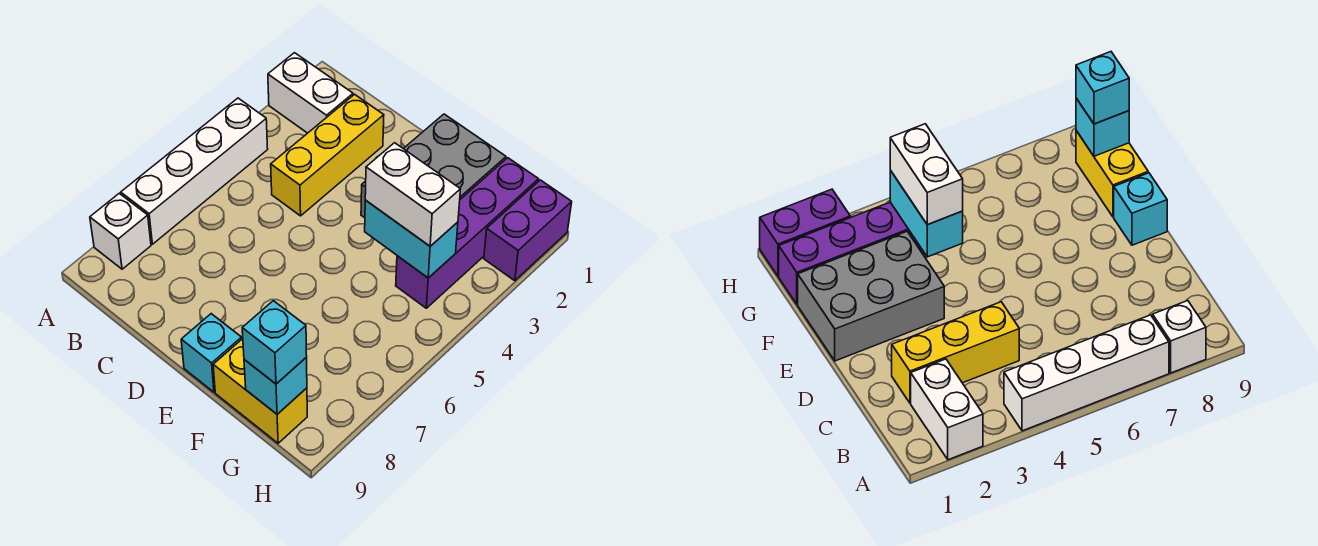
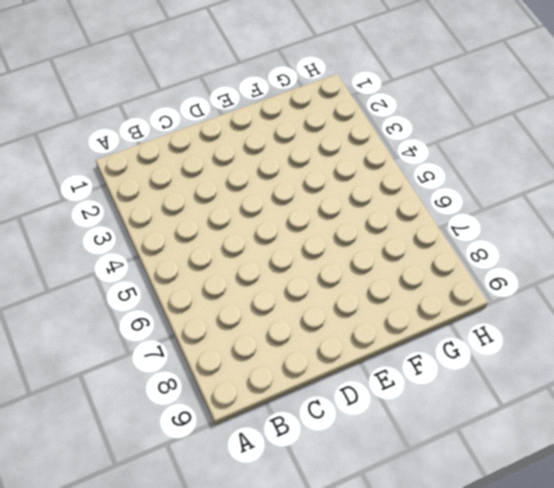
none -> white 1x2 brick [268,53,353,133]
none -> white 1x4 brick [121,98,268,244]
none -> white 1x1 brick [90,193,151,269]

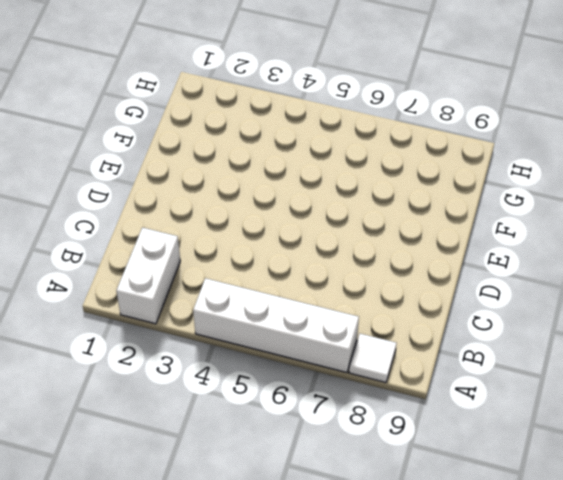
white 1x1 tile [349,334,396,383] -> white 1x1 brick [90,193,151,269]
none -> yellow 1x3 brick [271,94,384,216]
none -> grey 2x3 brick [361,114,506,218]
none -> cyan 1x1 brick [181,314,242,392]

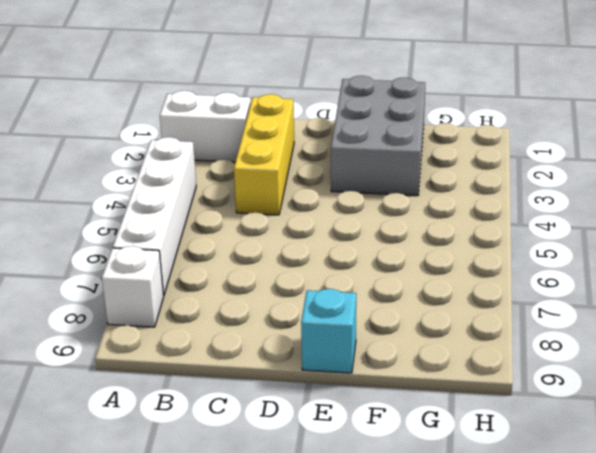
none -> yellow 1x2 brick [213,339,307,443]
none -> purple 1x4 brick [396,158,539,308]
none -> purple 1x2 brick [484,180,572,281]

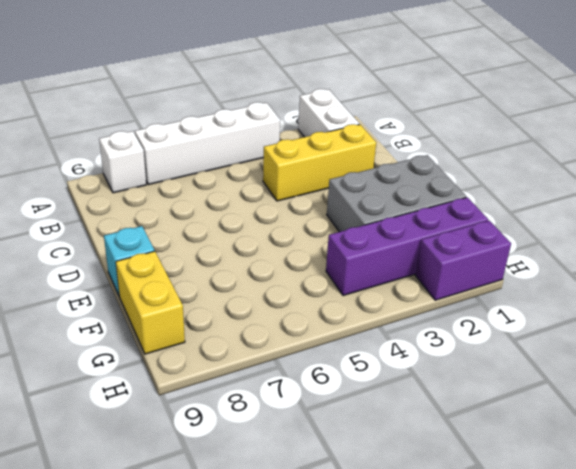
none -> cyan 1x2 brick [365,200,458,278]
none -> cyan 1x1 brick [244,358,307,414]
none -> white 1x2 brick [365,143,461,246]

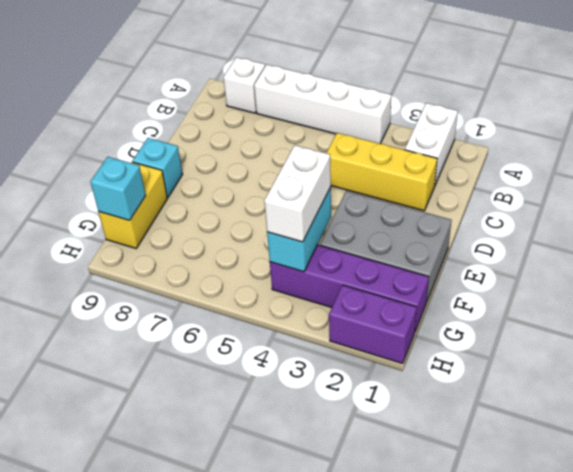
none -> cyan 1x1 brick [242,301,307,384]

